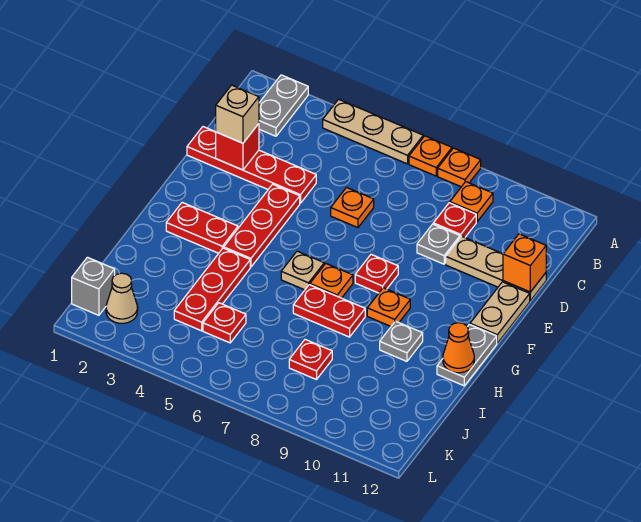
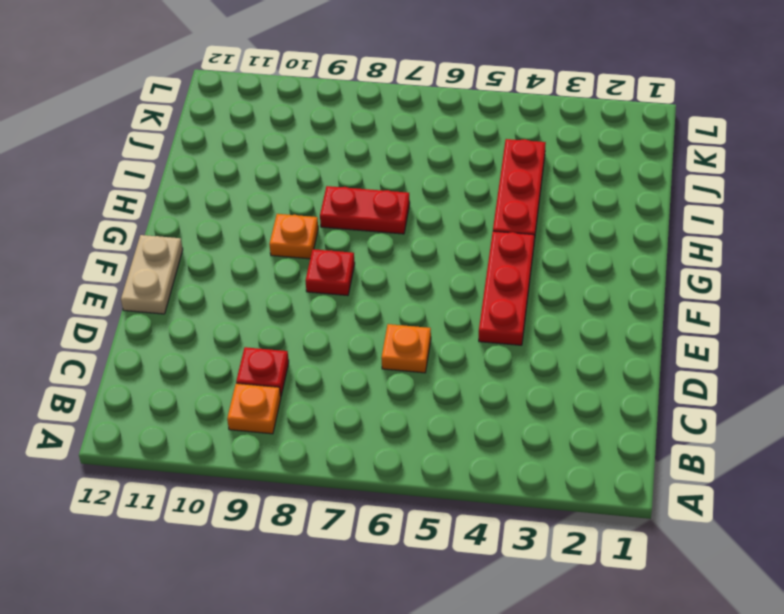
none -> grey 1x2 plate [259,75,308,136]
none -> tan 1x3 plate [323,99,423,164]
none -> orange 1x1 plate [409,136,452,176]

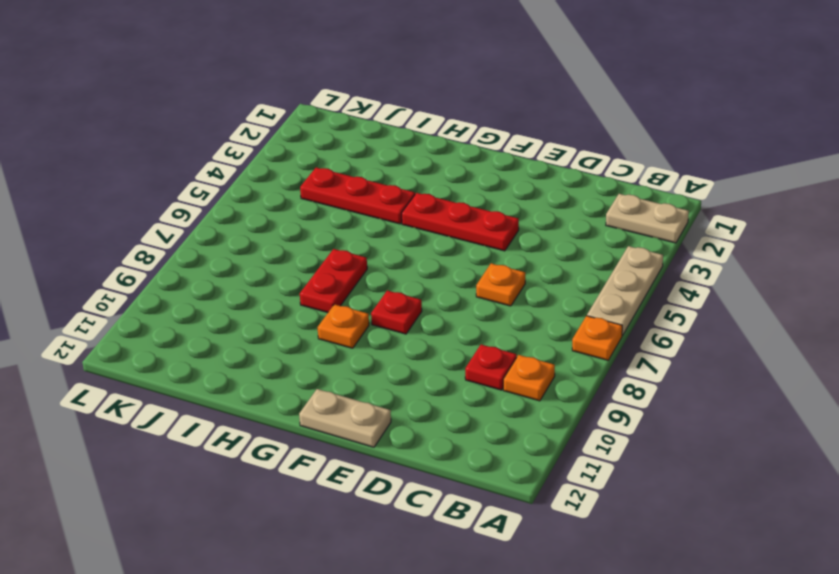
tan 1x2 plate [606,194,689,243] -> grey 1x2 plate [259,75,308,136]
none -> orange 1x1 plate [438,148,481,187]
none -> red 1x4 plate [187,127,316,203]
none -> grey 1x1 plate [417,224,460,264]

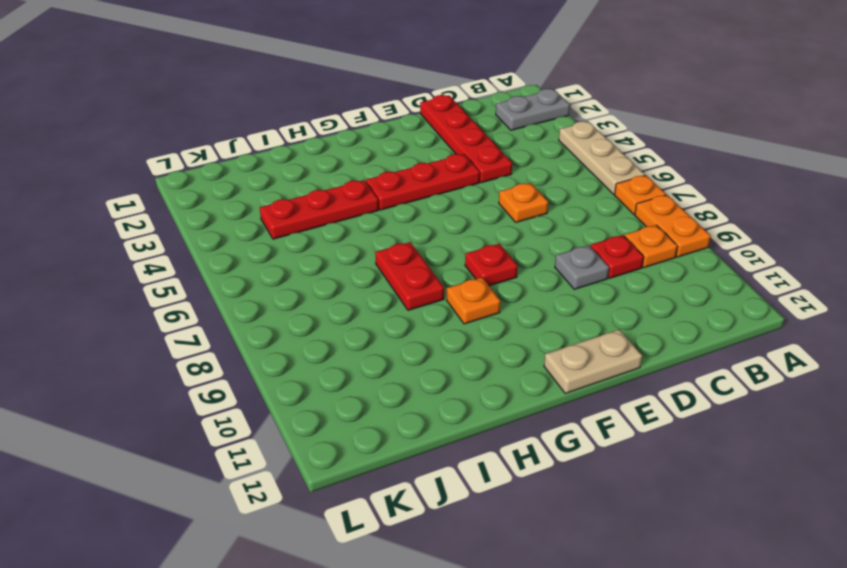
orange 1x2 plate [635,195,711,257] -> orange 1x1 plate [438,148,481,187]
none -> tan 1x3 plate [446,236,546,301]
none -> red 1x2 plate [166,202,238,253]
none -> tan 1x1 plate [281,251,324,290]

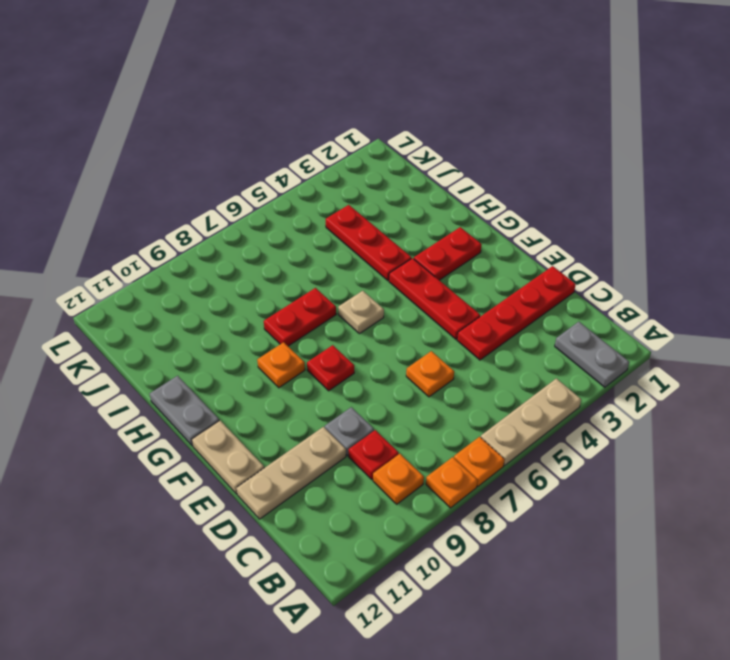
none -> orange 1x1 plate [310,264,353,298]
none -> grey 1x1 plate [380,321,423,361]
none -> red 1x1 plate [203,303,246,343]

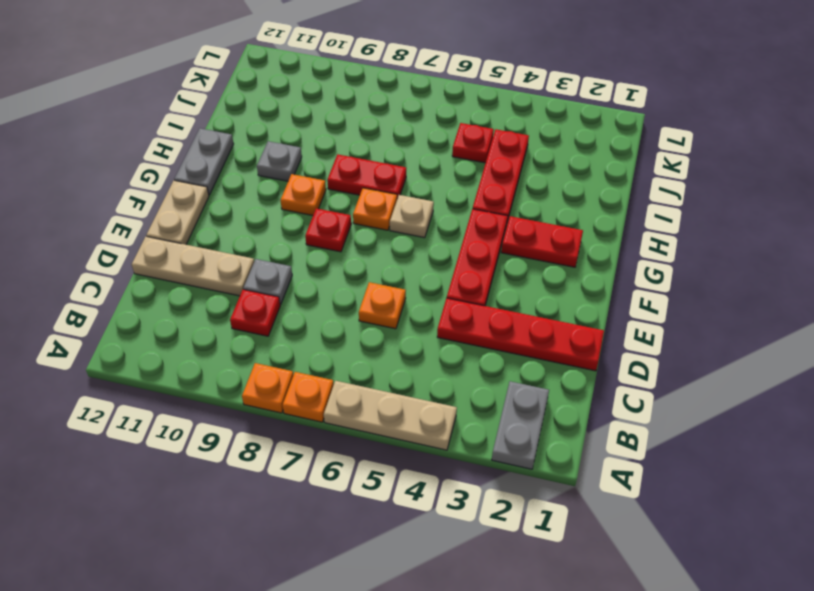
none -> orange 1x1 plate [450,182,493,222]
none -> red 1x1 plate [289,339,332,380]
none -> grey 1x1 brick [72,257,115,315]

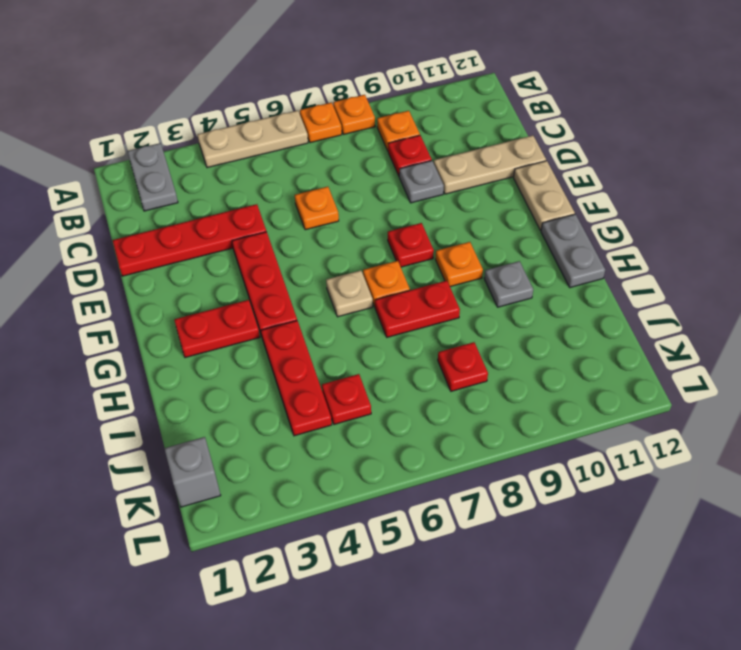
none -> tan 1x1 cone [106,273,138,323]
none -> red 1x1 brick [216,124,259,170]
none -> orange 1x1 brick [503,234,546,292]

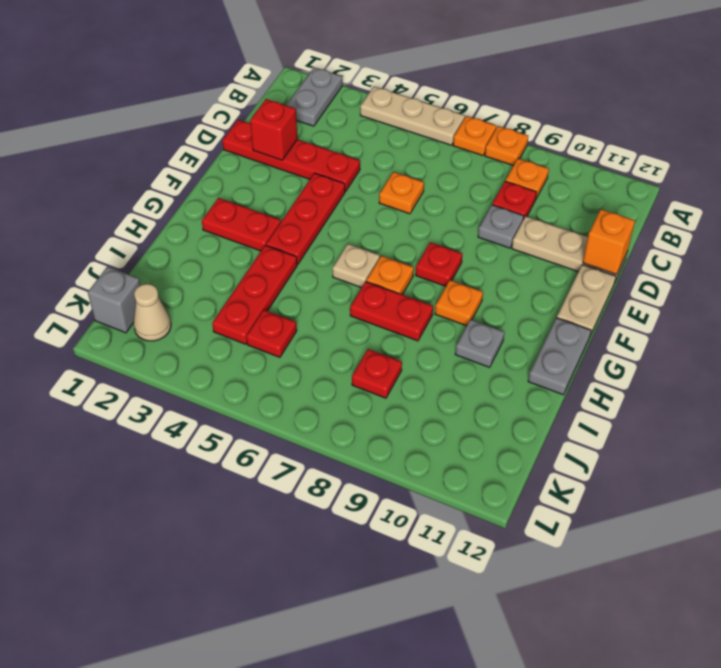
none -> orange 1x1 cone [443,323,474,373]
none -> tan 1x1 brick [216,85,259,143]

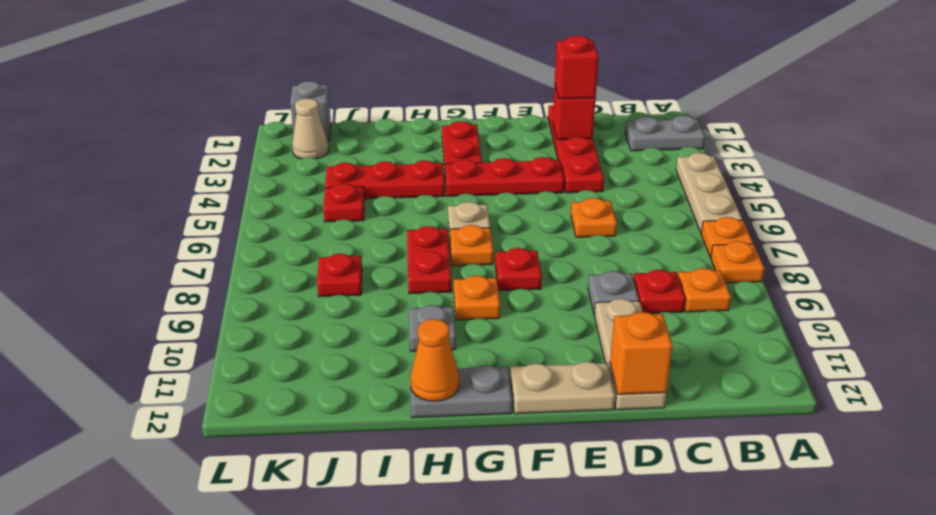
red 1x1 brick [555,36,599,99] -> tan 1x1 brick [216,85,259,143]

